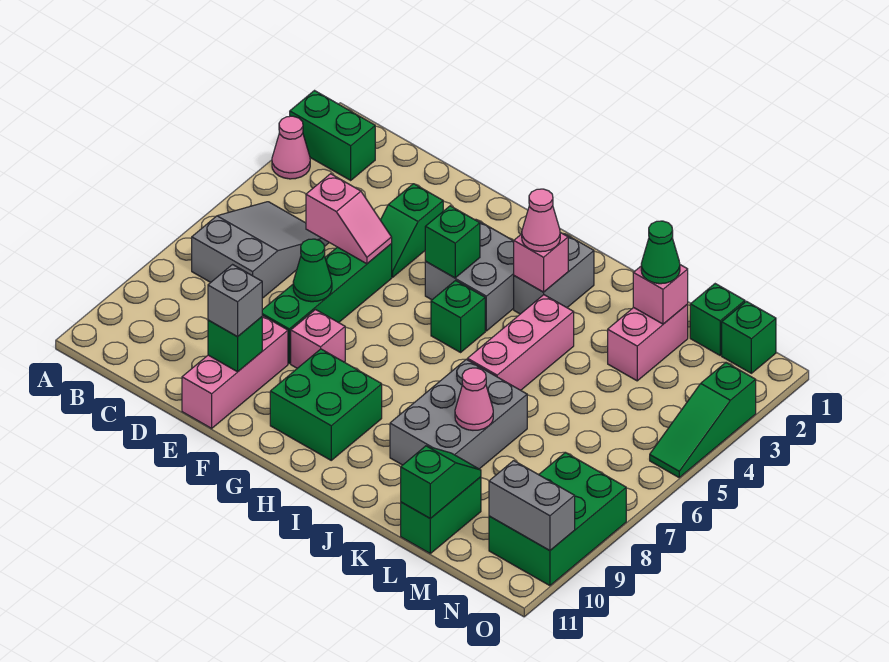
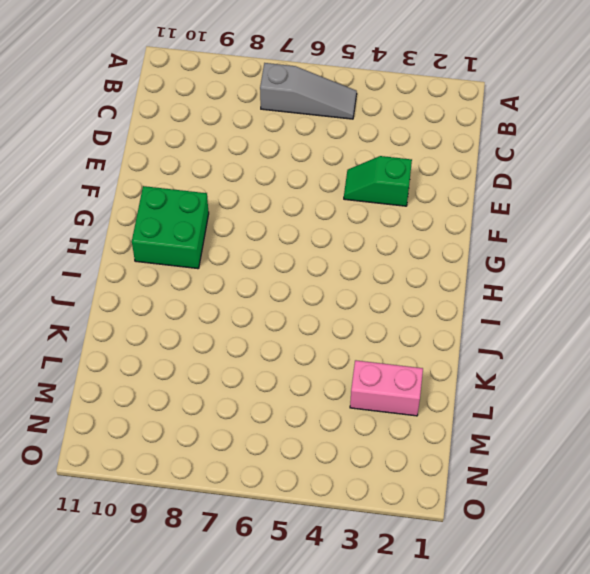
grey 1x3 slope [260,63,357,119] -> grey 2x3 slope [192,202,329,298]
none -> green 1x2 brick [290,91,375,180]
none -> pink 1x1 cone [272,116,310,179]
none -> green 1x4 brick [262,244,392,363]
none -> pink 1x3 brick [182,315,288,428]

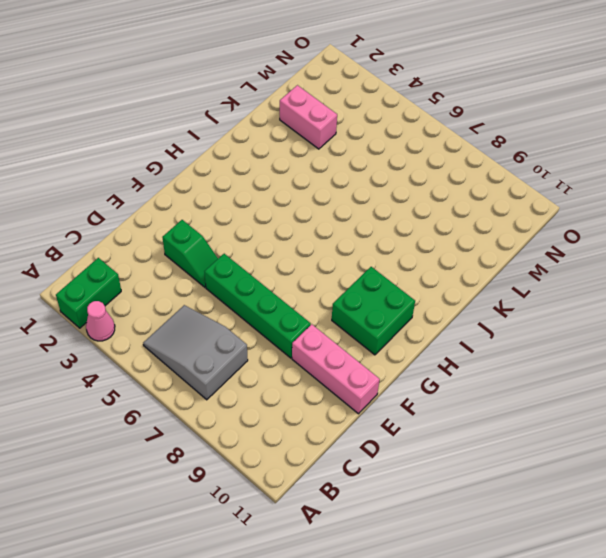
none -> pink 1x1 brick [291,310,345,368]
none -> grey 2x2 brick [425,220,514,331]
none -> green 1x1 brick [431,281,485,352]
none -> grey 1x2 brick [514,234,594,314]

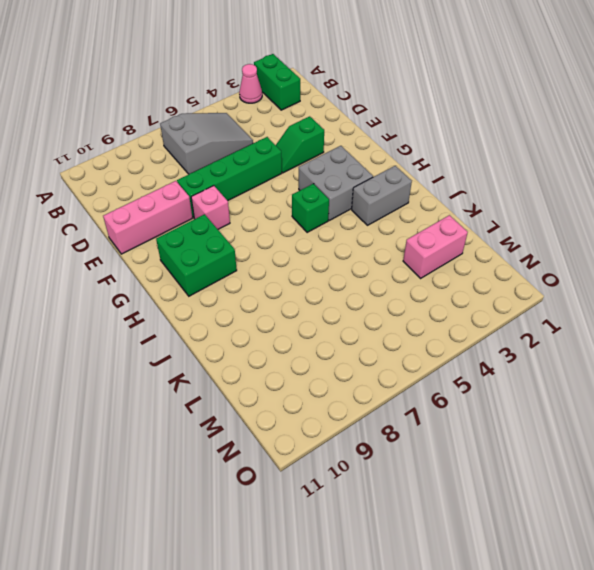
none -> pink 1x3 brick [467,295,574,390]
none -> grey 2x3 brick [390,359,527,469]
none -> green 1x2 brick [401,477,481,553]
none -> green 1x1 brick [690,284,745,355]

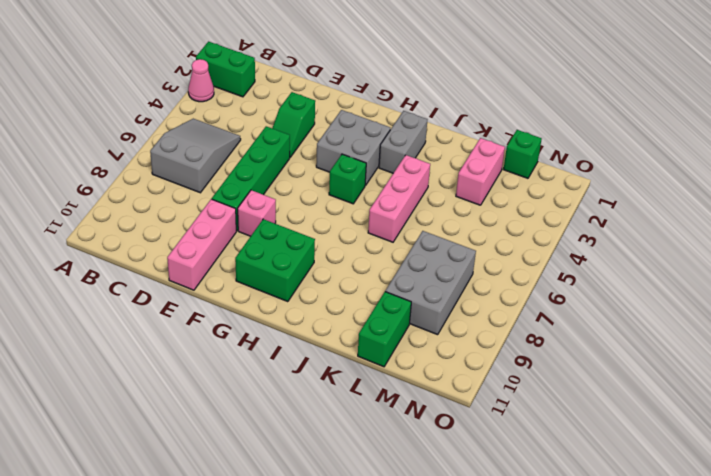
grey 2x3 brick [385,231,476,335] -> grey 2x3 brick moved to [390,359,527,469]
none -> green 1x1 brick [722,301,776,373]
none -> green 2x3 brick [489,453,626,586]
none -> green 1x3 slope [650,363,756,477]
none -> pink 1x2 slope [306,174,392,264]

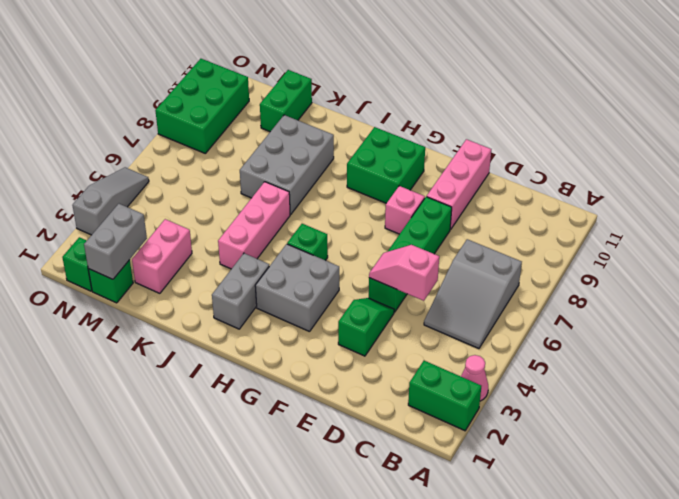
grey 1x2 brick [84,204,147,279] -> grey 1x2 brick turned to [489,461,575,551]
grey 1x3 slope [72,167,149,235] -> green 1x3 slope [650,363,756,477]
none -> green 1x1 cone [293,239,332,302]
none -> green 1x1 brick [208,317,262,372]
none -> green 1x1 brick [425,206,480,278]
none -> pink 1x1 brick [514,232,568,292]

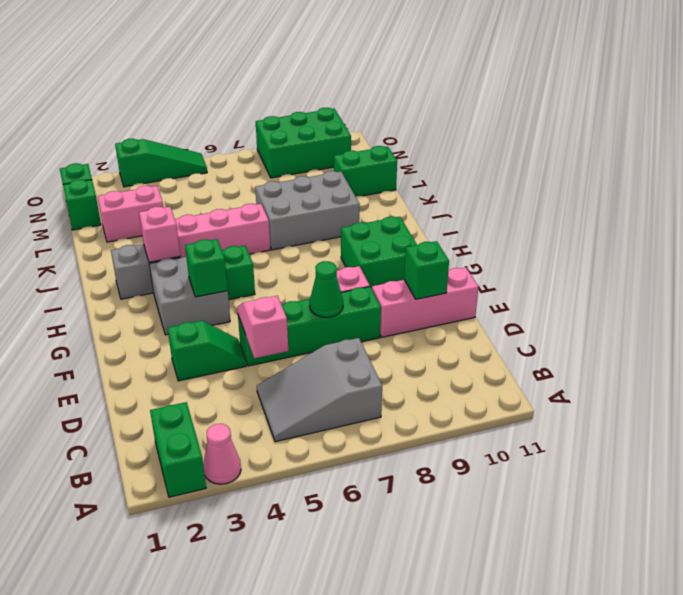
none -> pink 1x1 cone [455,368,493,430]
none -> pink 1x1 brick [633,265,688,324]
none -> green 1x2 slope [401,446,481,519]
none -> grey 1x2 brick [489,461,575,551]

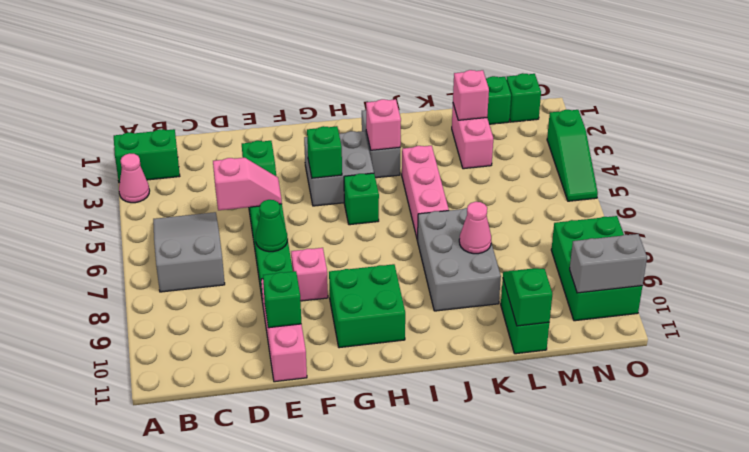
none -> grey 1x1 brick [208,265,262,337]
none -> pink 1x1 cone [522,189,560,252]
none -> green 1x1 cone [641,221,680,284]

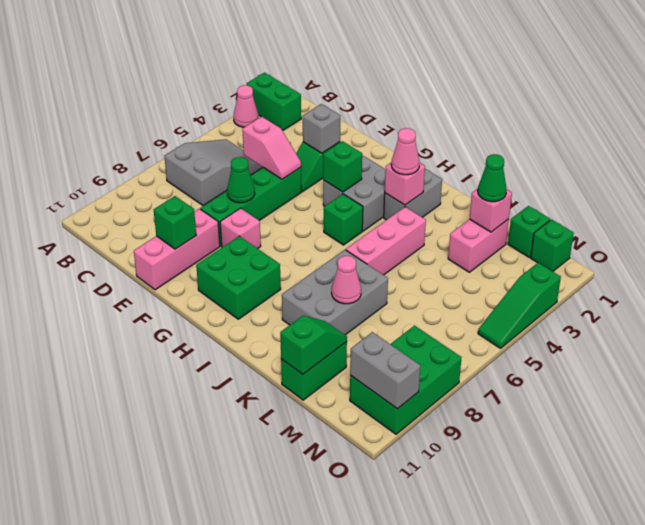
grey 1x1 brick [303,104,340,153] -> grey 1x1 brick moved to [208,265,262,337]

